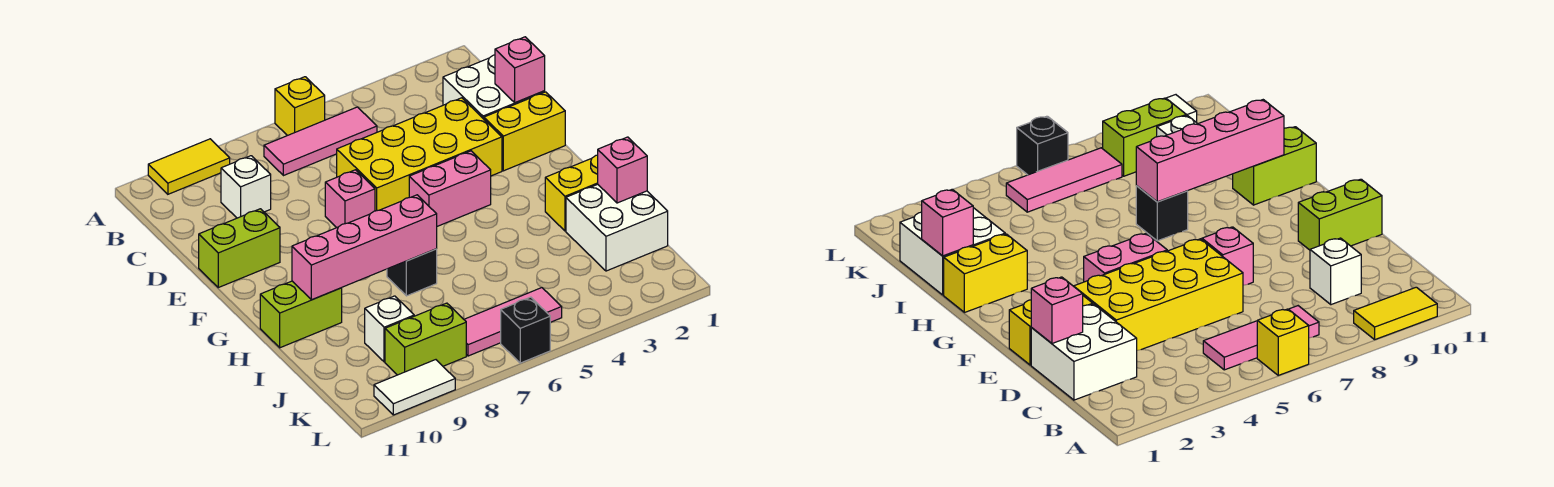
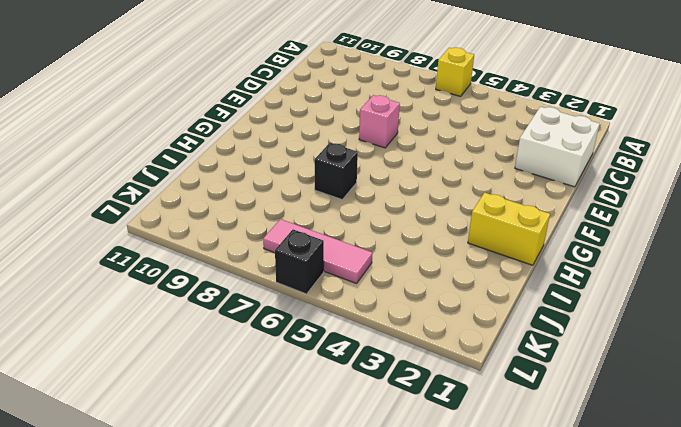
none -> yellow 1x2 tile [148,139,230,194]
none -> pink 1x3 tile [264,107,377,176]
none -> white 1x1 brick [221,156,271,218]

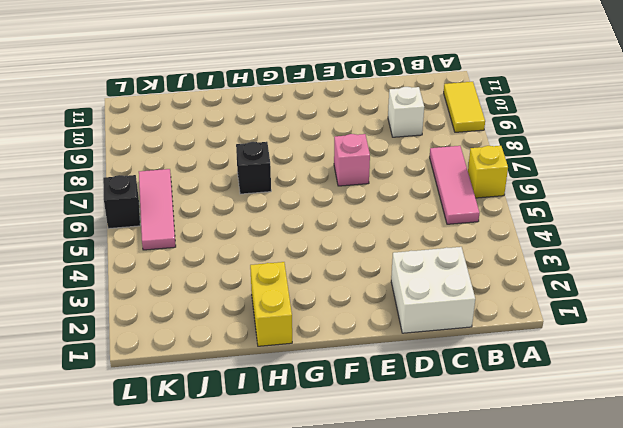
none -> yellow 2x4 brick [337,98,502,211]
none -> yellow 1x2 brick [484,92,565,171]
none -> lime 1x2 brick [199,209,280,288]

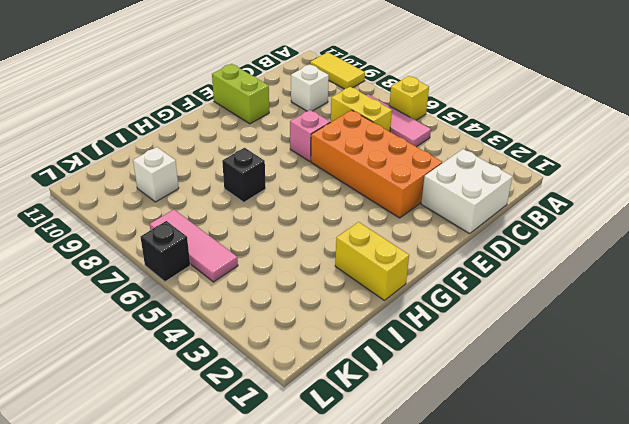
yellow 1x2 brick [331,87,392,132] -> yellow 1x2 brick moved to [484,92,565,171]
orange 2x4 brick [311,110,442,218] -> yellow 2x4 brick [337,98,502,211]
none -> pink 1x2 brick [409,151,491,226]
none -> lime 1x2 brick [260,281,342,348]
none -> white 2x2 brick [566,184,668,271]

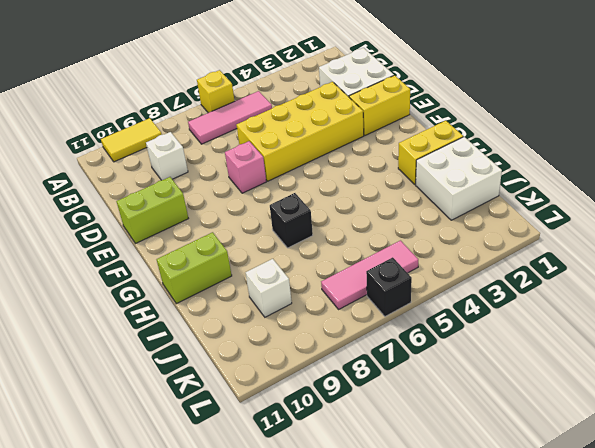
none -> pink 1x2 brick [409,151,491,226]
none -> lime 1x2 brick [385,303,466,375]
none -> white 1x2 tile [374,360,455,415]

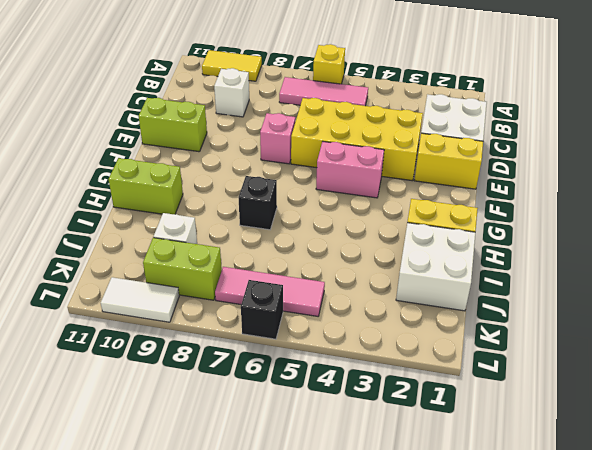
none -> pink 1x1 brick [495,37,545,102]
none -> pink 1x4 brick [292,195,437,300]
none -> pink 1x1 brick [598,137,647,203]

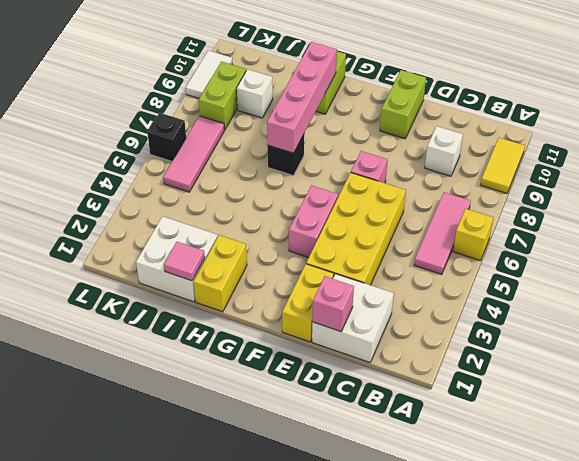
pink 1x1 tile [164,242,205,281] -> pink 1x1 brick [598,137,647,203]

